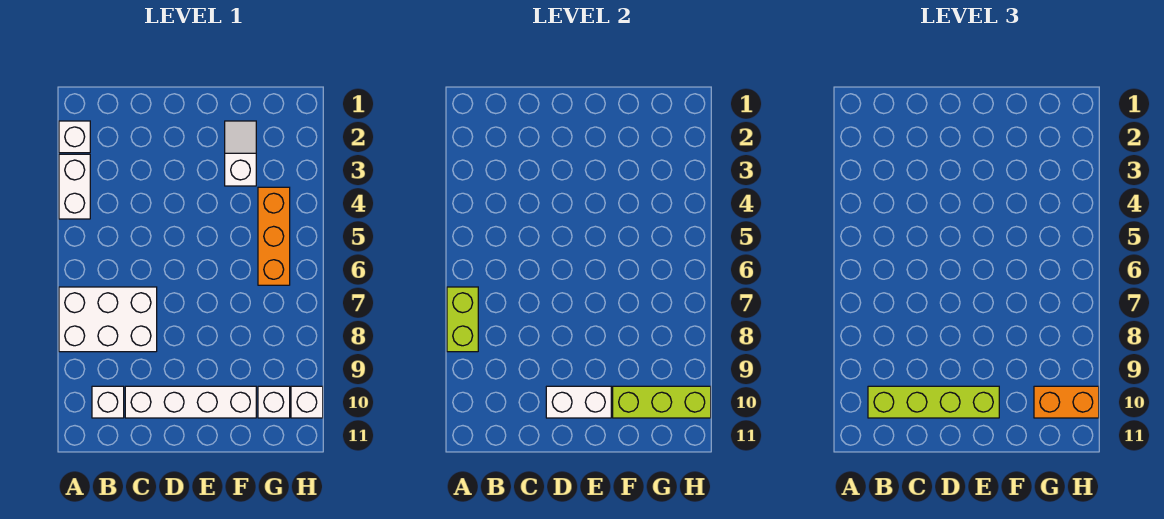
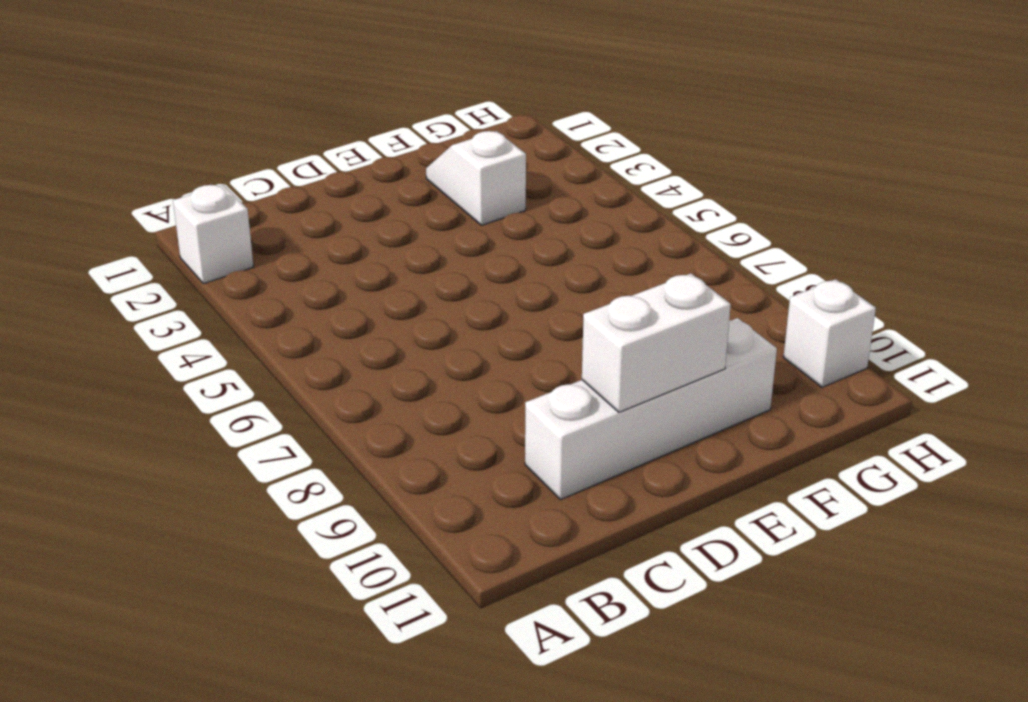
none -> white 1x2 brick [59,154,90,219]
none -> white 2x3 brick [59,287,157,352]
none -> white 1x1 brick [92,386,124,418]

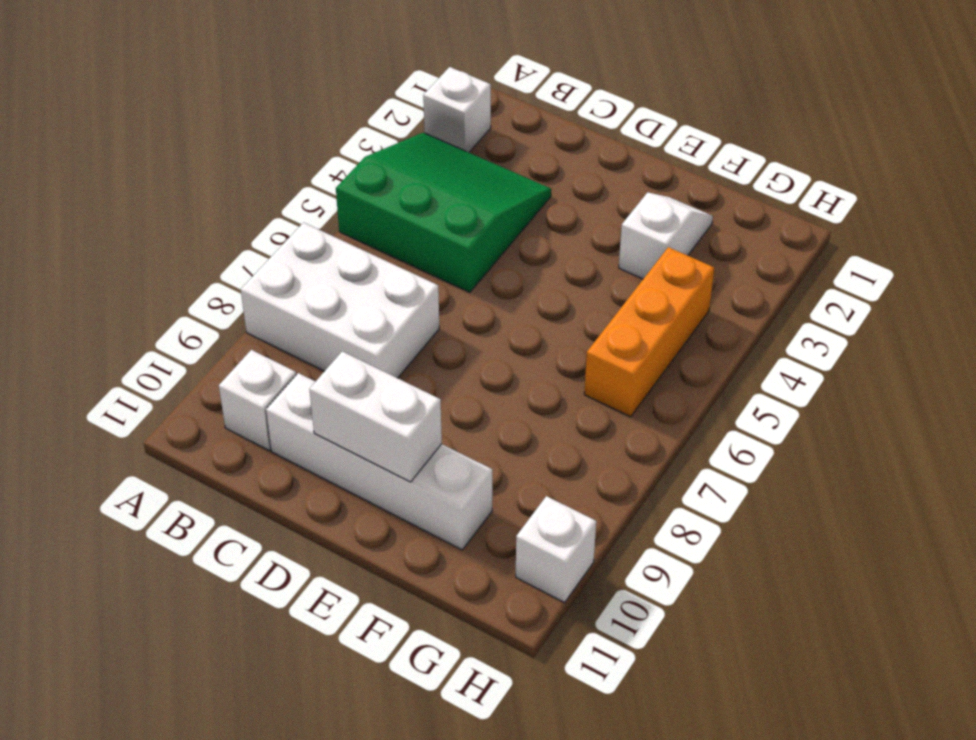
green 3x3 slope [336,133,551,292] -> white 1x2 brick [59,154,90,219]
none -> white 1x1 brick [258,386,290,418]
none -> lime 1x2 brick [447,287,478,352]
none -> lime 1x3 brick [613,386,711,418]

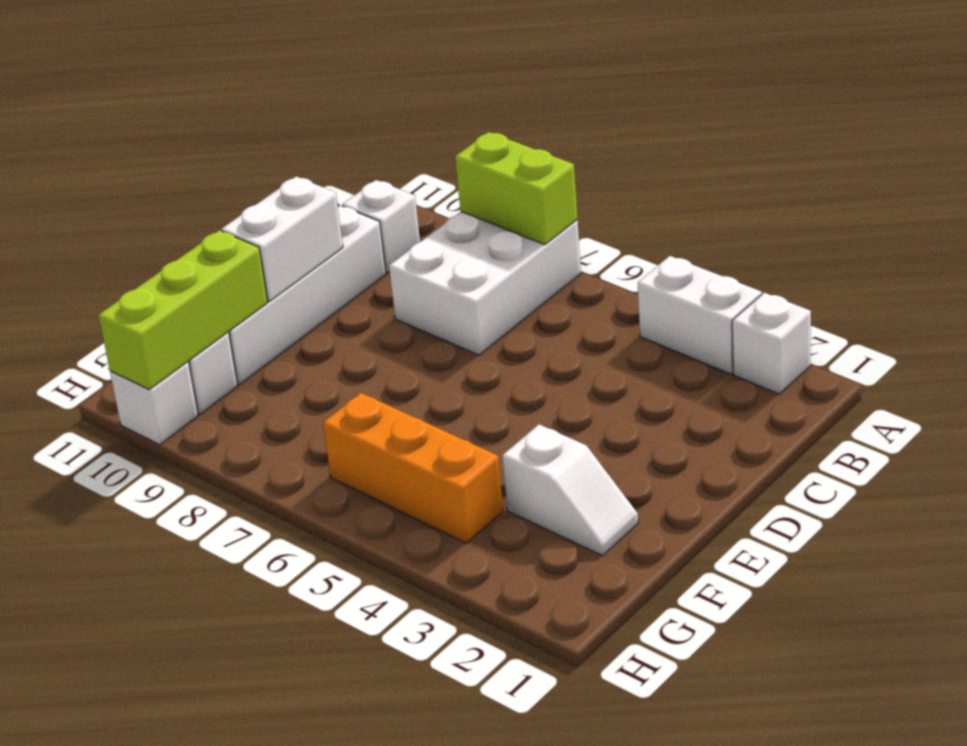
none -> lime 1x4 brick [868,386,999,418]
none -> orange 1x2 brick [1034,386,1099,418]

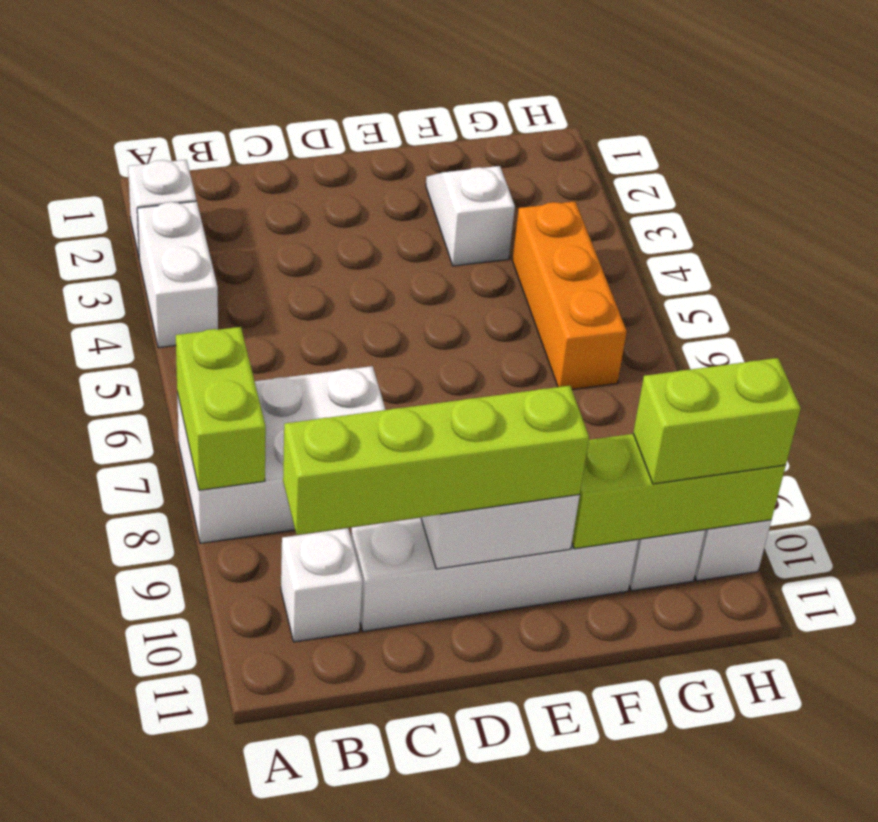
lime 1x2 brick [633,358,801,484] -> orange 1x2 brick [1034,386,1099,418]

